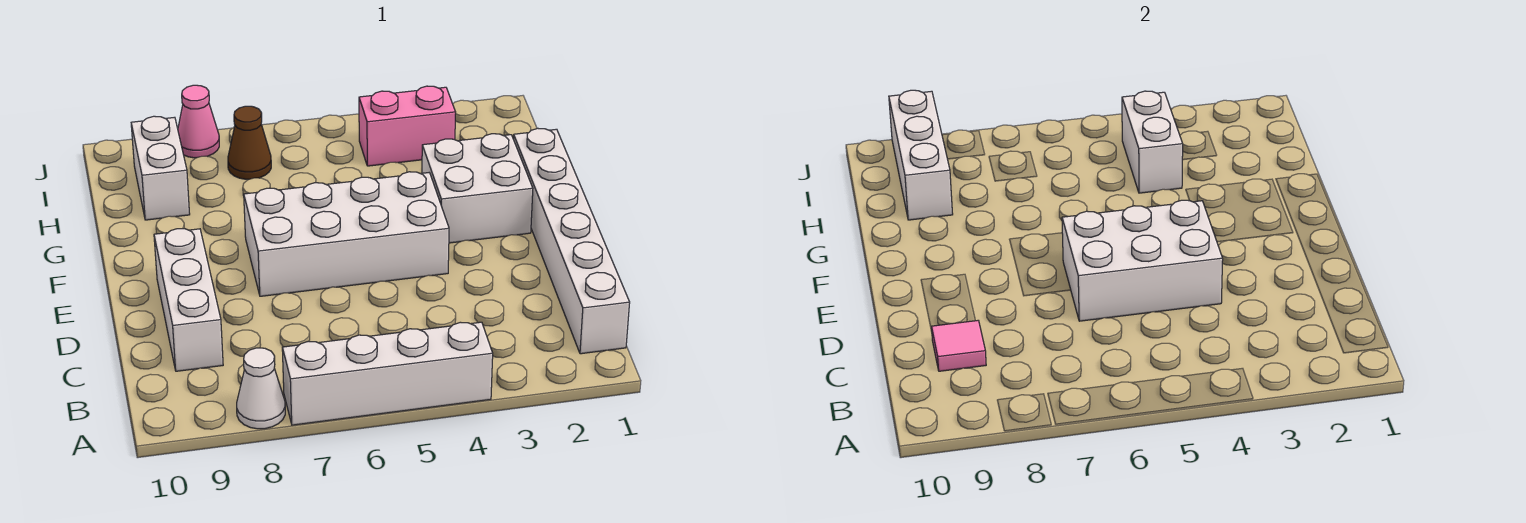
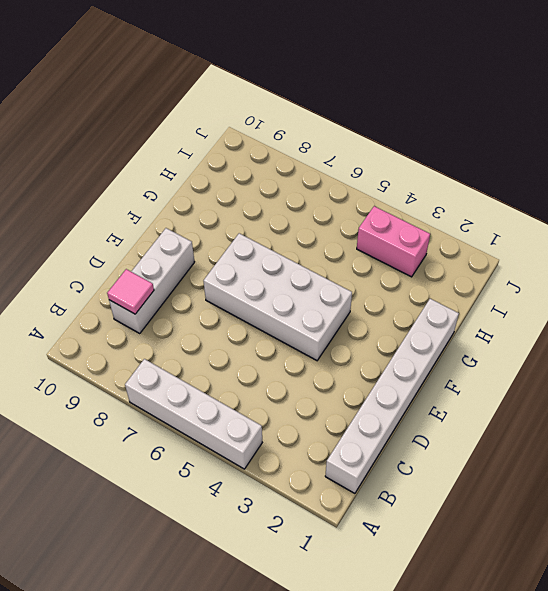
none -> white 1x1 cone [237,348,285,429]
none -> white 2x2 brick [422,134,533,243]
none -> white 1x2 brick [131,116,190,220]

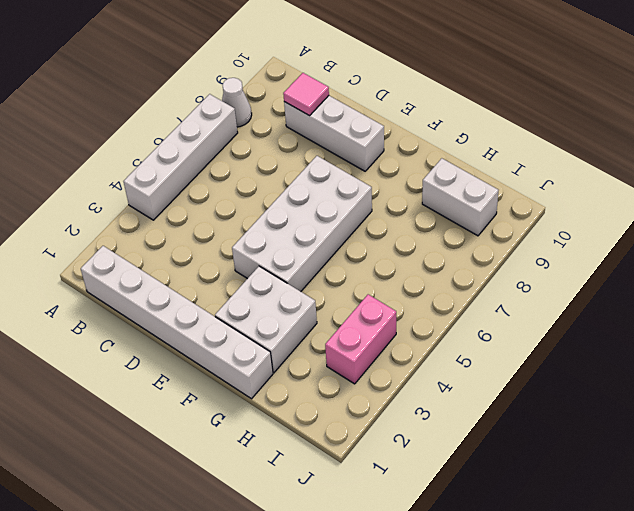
none -> brown 1x1 cone [228,106,271,179]
none -> pink 1x1 cone [178,85,219,158]
none -> white 2x3 brick [1062,200,1223,321]

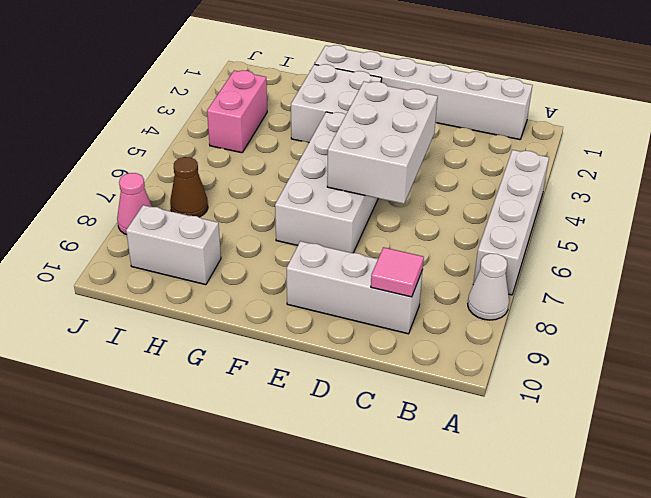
none -> white 1x2 brick [1122,91,1183,193]
none -> white 1x3 brick [889,90,953,220]

